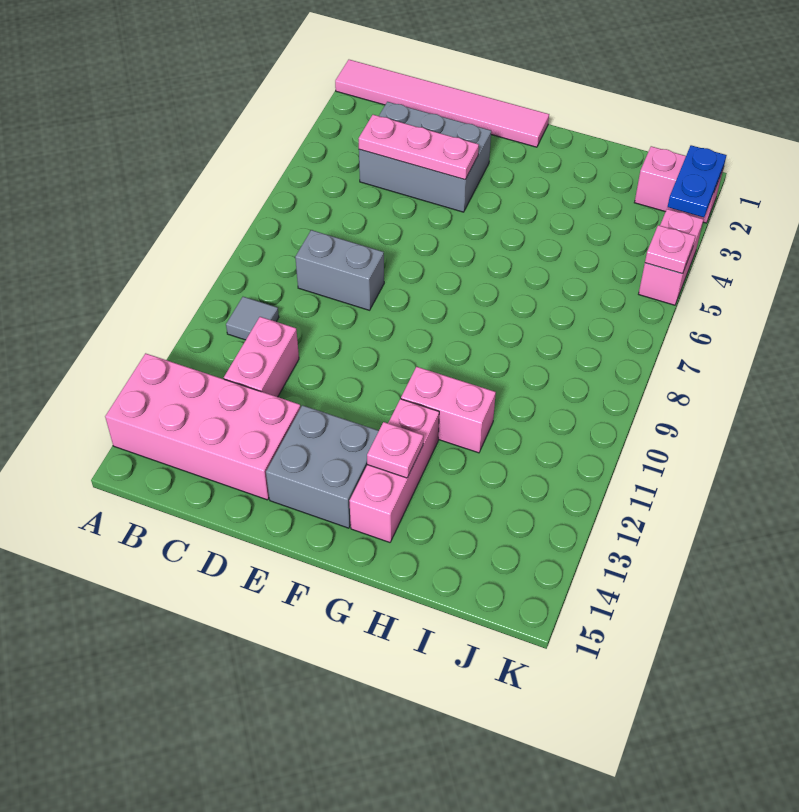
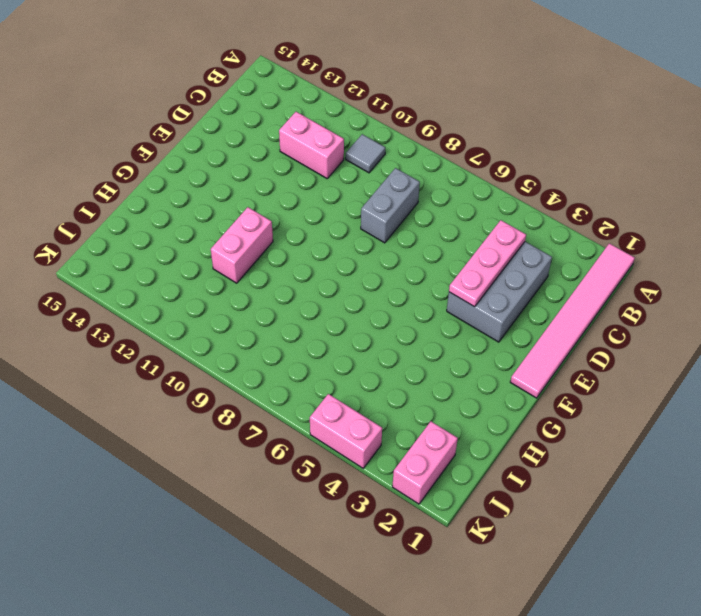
none -> pink 2x4 brick [105,353,300,500]
none -> grey 2x2 brick [266,405,379,528]
none -> pink 1x3 brick [349,399,439,542]

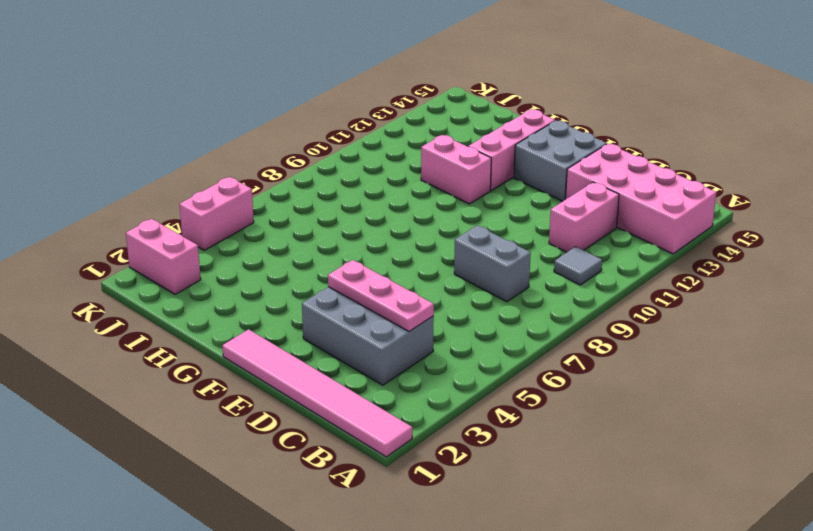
none -> pink 1x1 plate [367,422,423,478]
none -> blue 1x2 plate [668,145,727,217]
none -> pink 1x1 plate [645,225,695,274]

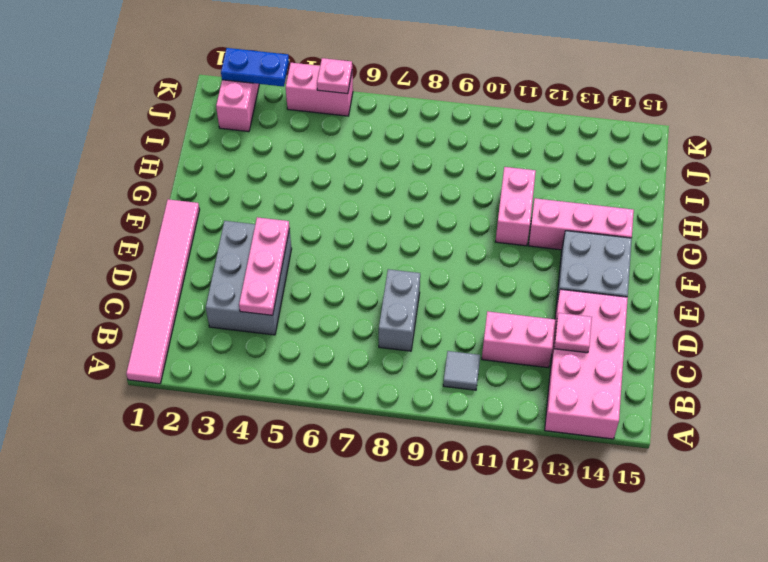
pink 1x1 plate [554,313,592,353] -> pink 1x1 plate moved to [367,422,423,478]

